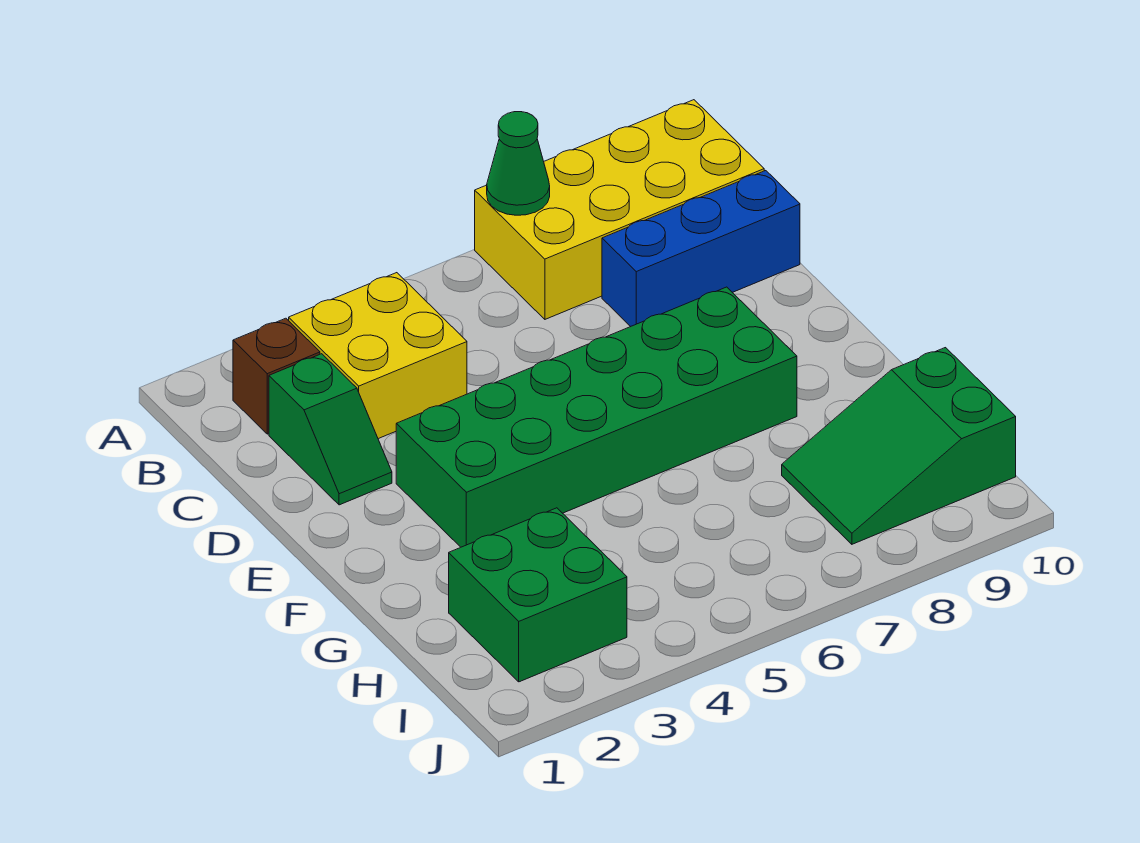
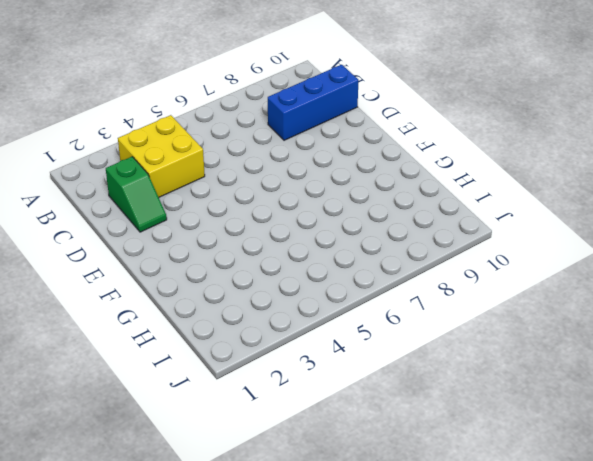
none -> yellow 2x4 brick [475,100,764,319]
none -> brown 1x1 brick [233,318,320,434]

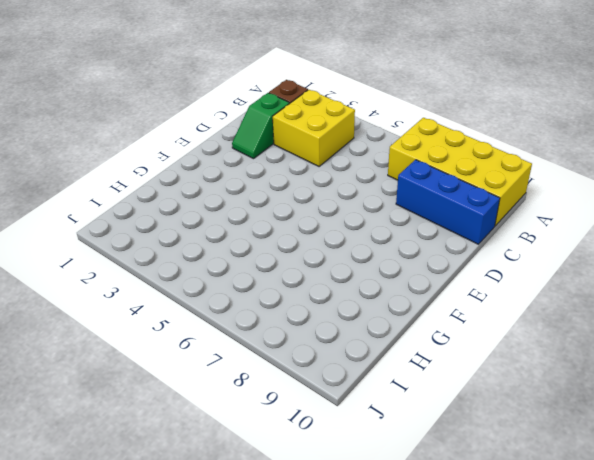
none -> green 2x6 brick [396,287,797,547]
none -> green 2x2 brick [449,508,627,682]

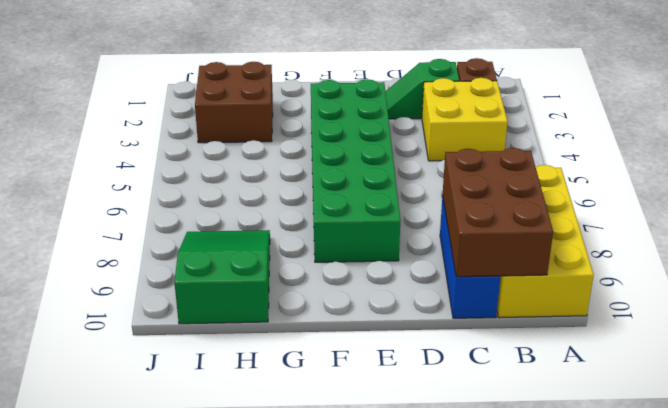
brown 2x3 brick [443,148,553,277] -> none
brown 2x2 brick [195,62,273,143] -> green 2x2 brick [449,508,627,682]
none -> green 1x1 cone [487,112,550,215]

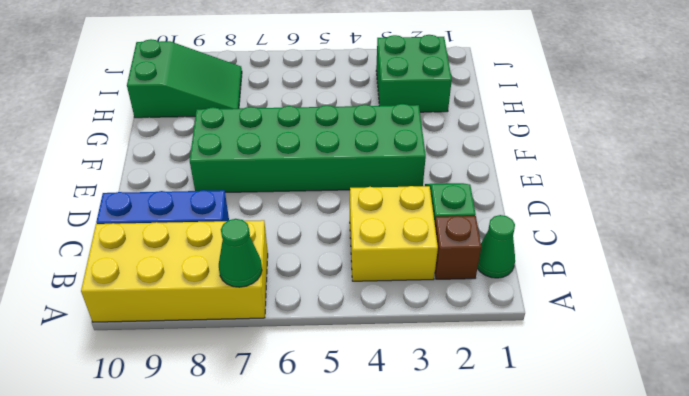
green 1x1 cone [477,215,515,278] -> none

